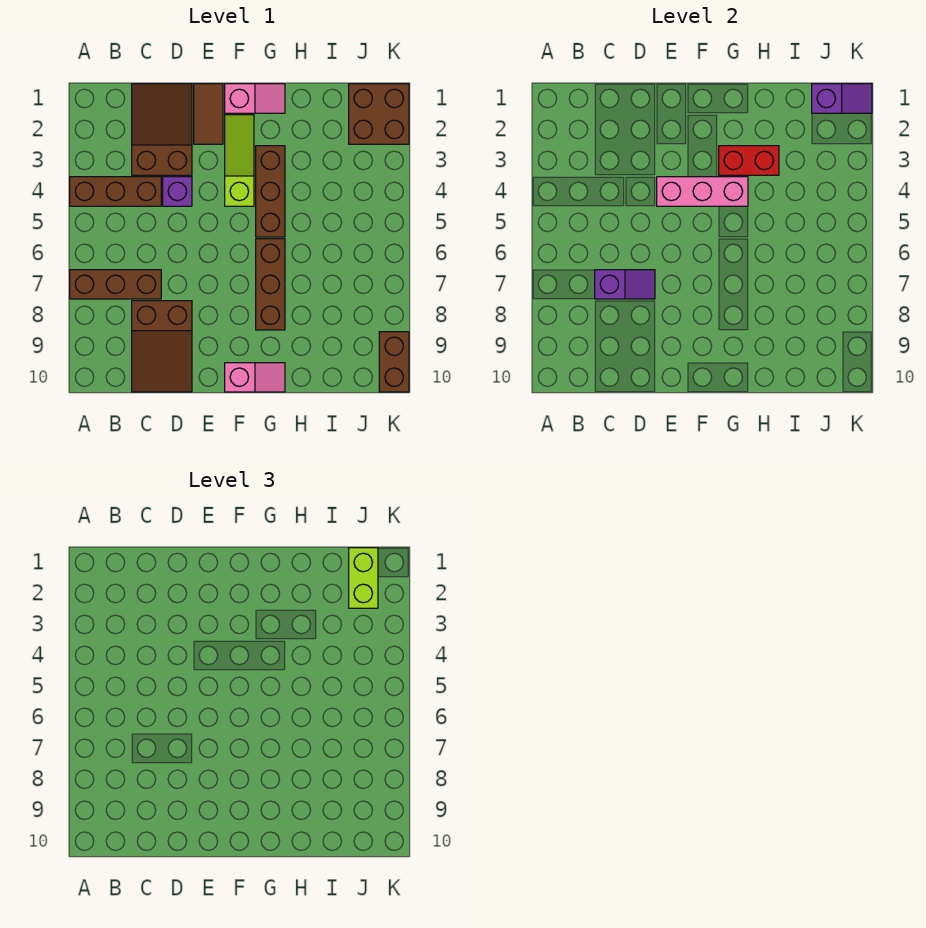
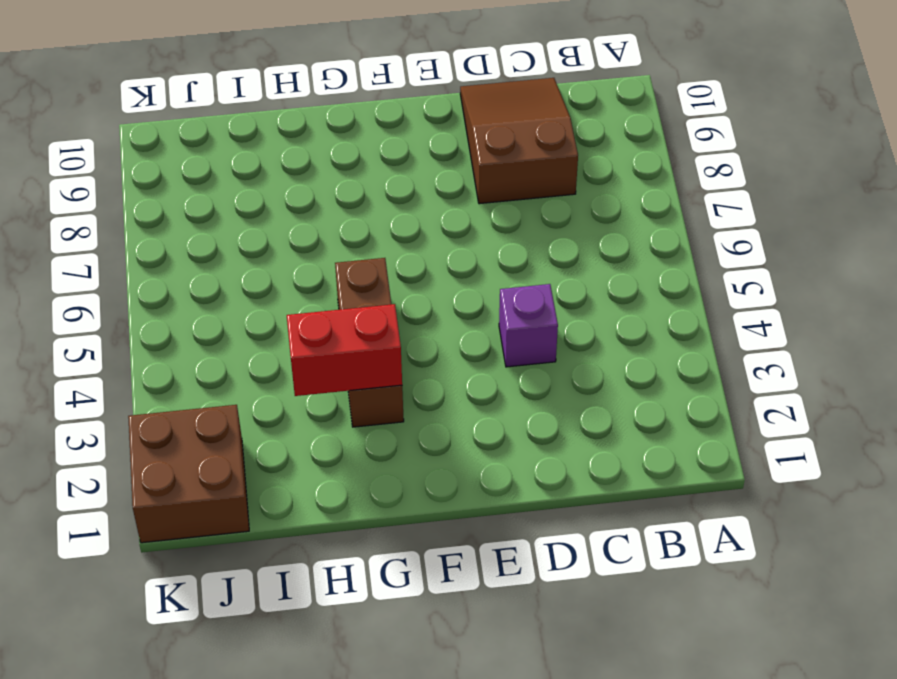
none -> brown 1x3 brick [70,177,161,206]
none -> brown 1x3 brick [70,270,161,299]
none -> brown 2x3 slope [132,84,192,175]

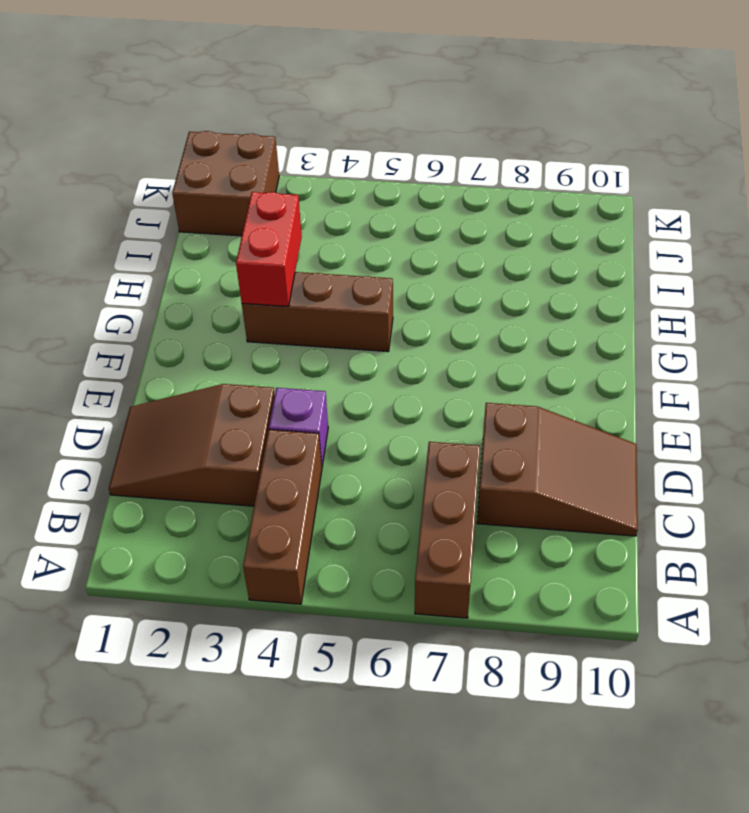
none -> brown 1x2 tile [194,84,223,144]
none -> pink 1x2 slope [225,84,285,113]
none -> lime 1x3 slope [225,115,254,206]

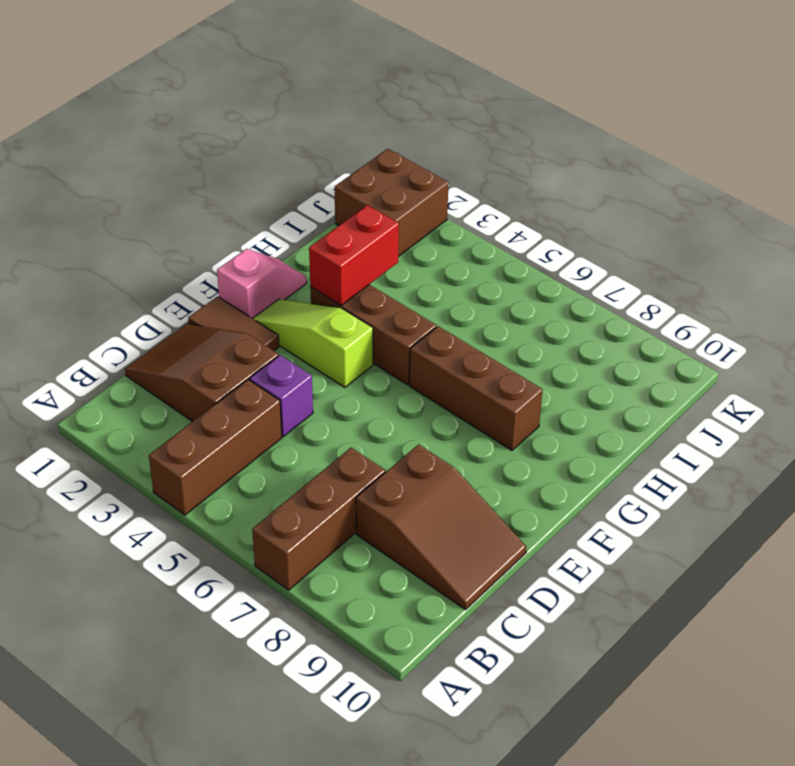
none -> pink 1x2 slope [225,363,285,392]
none -> brown 1x2 brick [379,332,409,392]
none -> purple 1x2 slope [595,270,655,299]

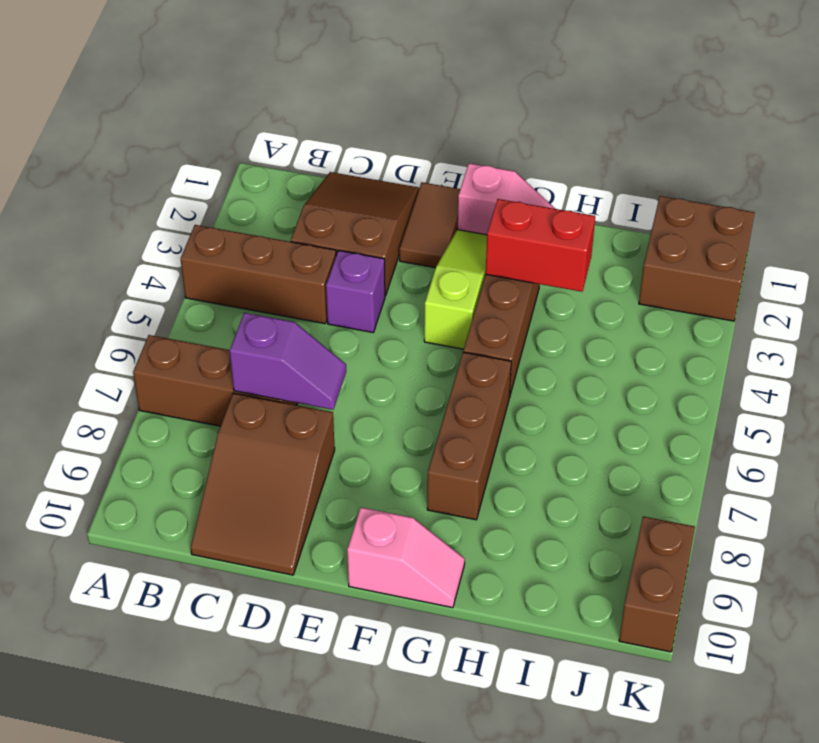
none -> pink 1x3 brick [657,177,748,206]
none -> purple 1x2 slope [812,84,872,113]
none -> lime 1x2 brick [349,548,378,608]

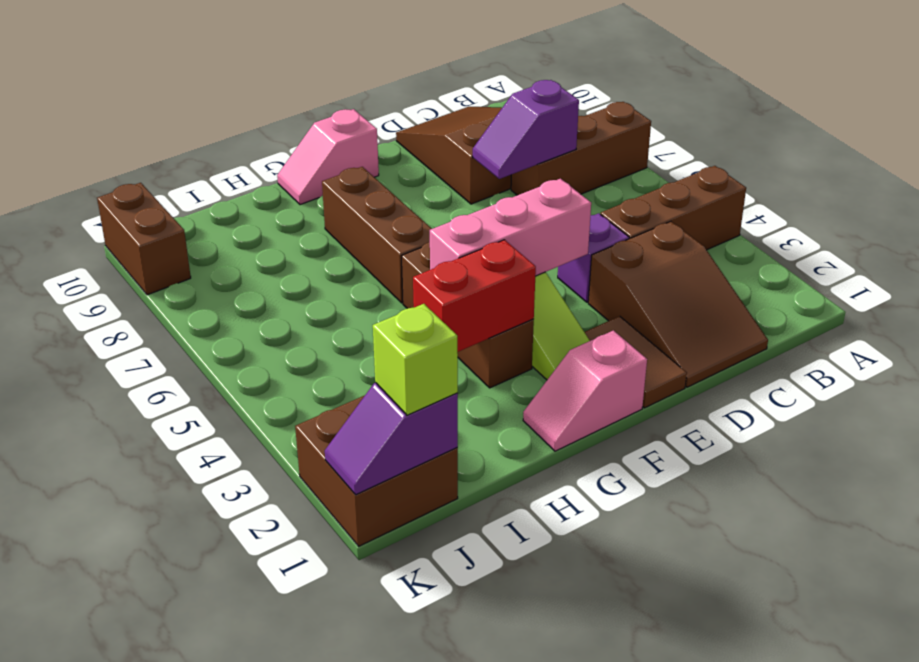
lime 1x1 brick [373,304,458,415] -> lime 1x2 brick [349,548,378,608]

